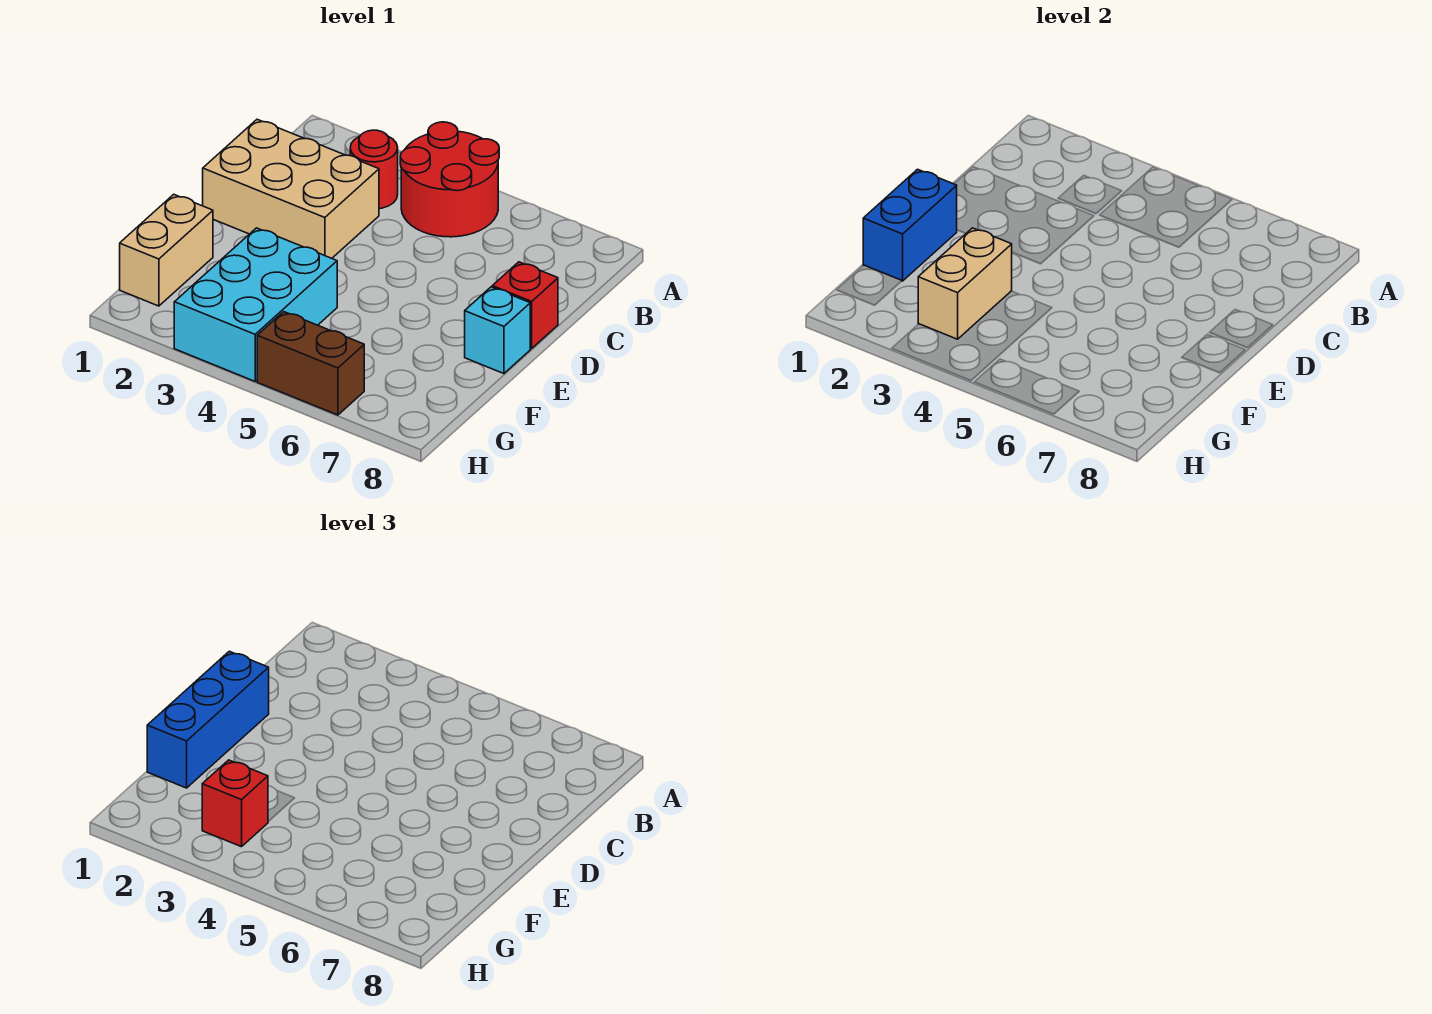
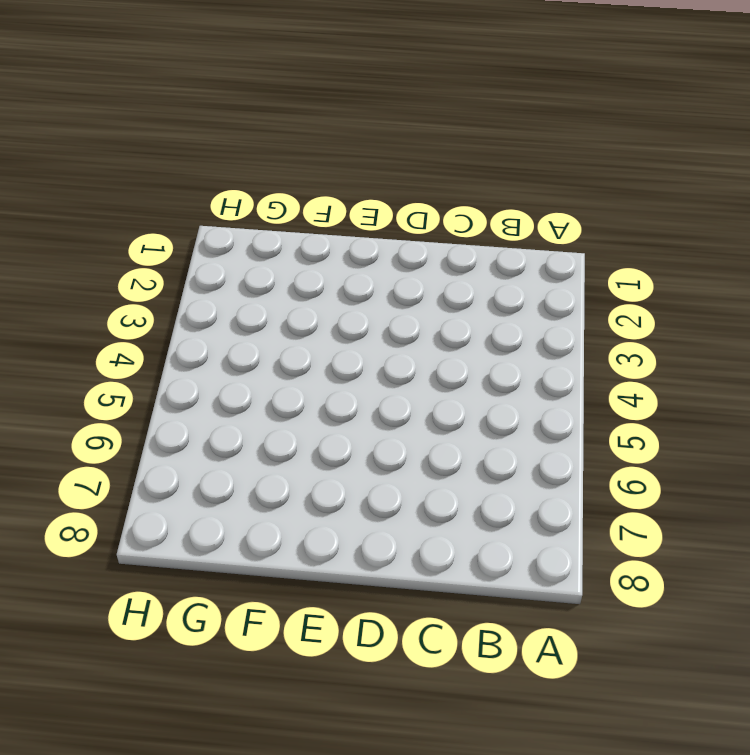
none -> red 2x2 round brick [400,122,499,237]
none -> red 1x1 round brick [350,130,398,209]
none -> tan 2x3 brick [203,119,379,258]

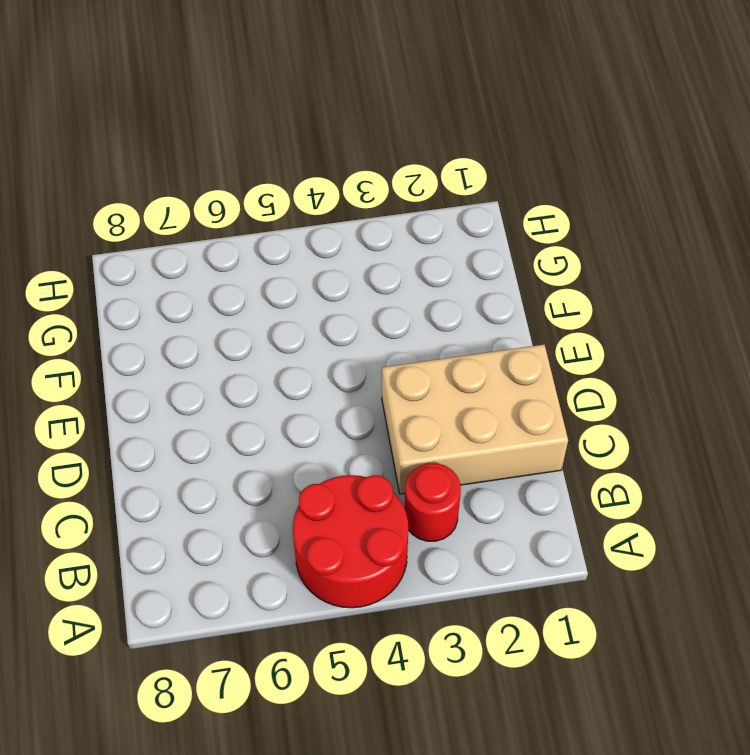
none -> red 1x1 brick [492,262,558,348]
none -> cyan 1x1 brick [465,287,530,374]
none -> tan 1x2 brick [120,194,213,306]

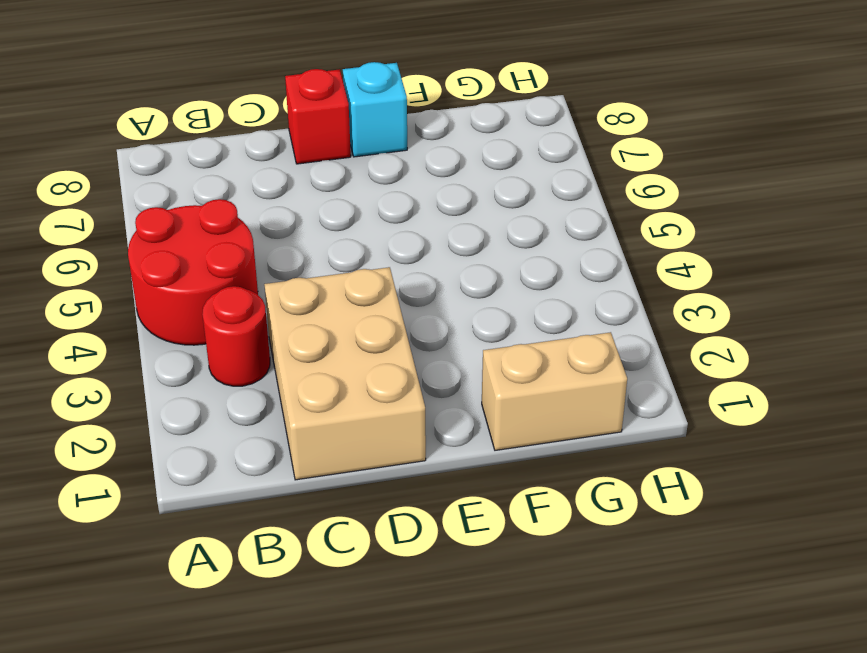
none -> cyan 2x3 brick [174,228,337,381]
none -> brown 1x2 brick [257,312,364,415]
none -> blue 1x2 brick [863,169,957,281]

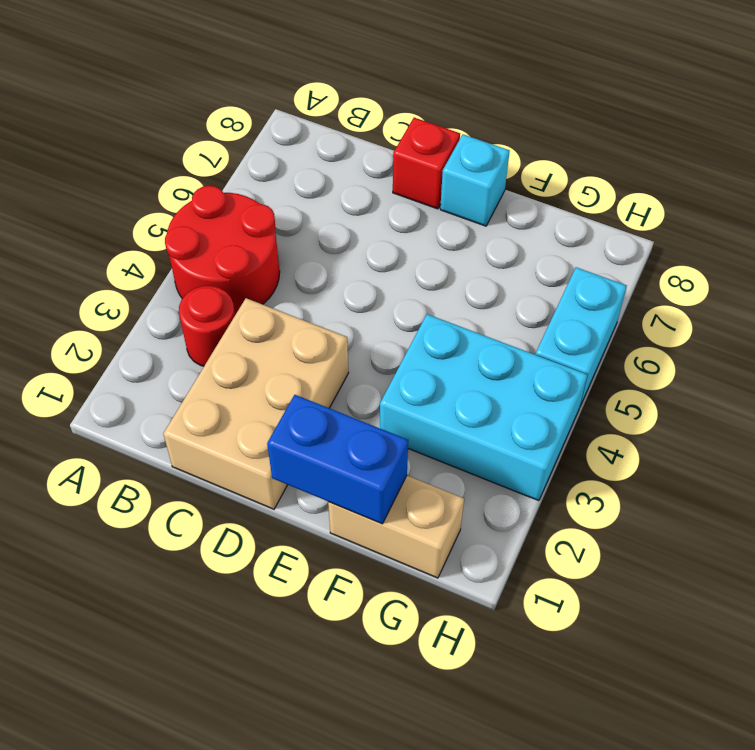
cyan 1x2 brick [536,267,627,406] -> brown 1x2 brick [257,312,364,415]
none -> tan 1x2 brick [918,228,1012,339]
none -> blue 1x3 brick [147,651,269,788]
none -> red 1x1 brick [202,760,268,847]

